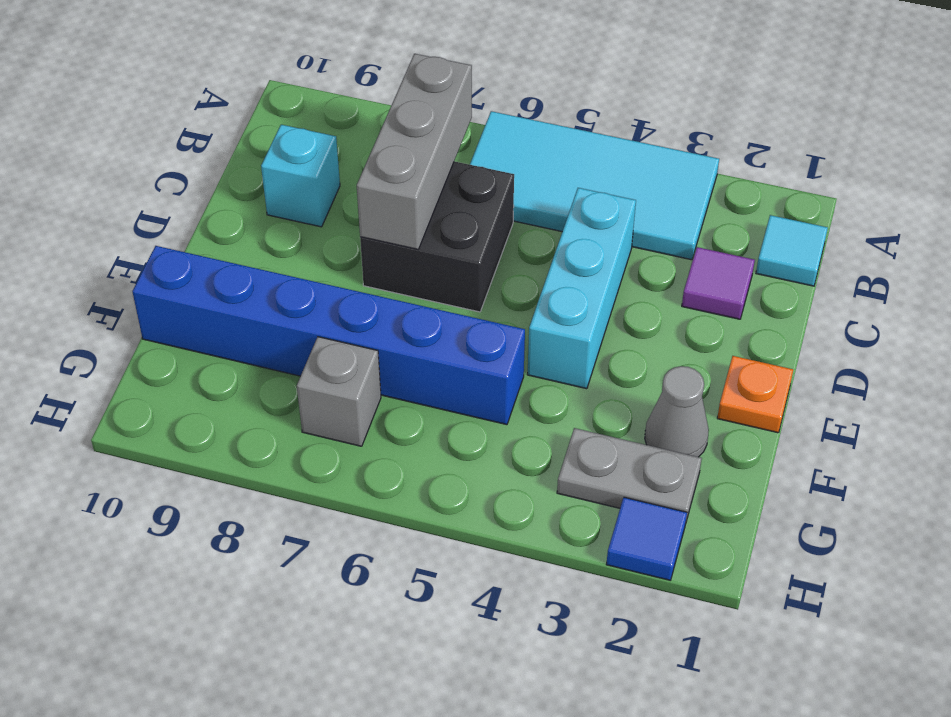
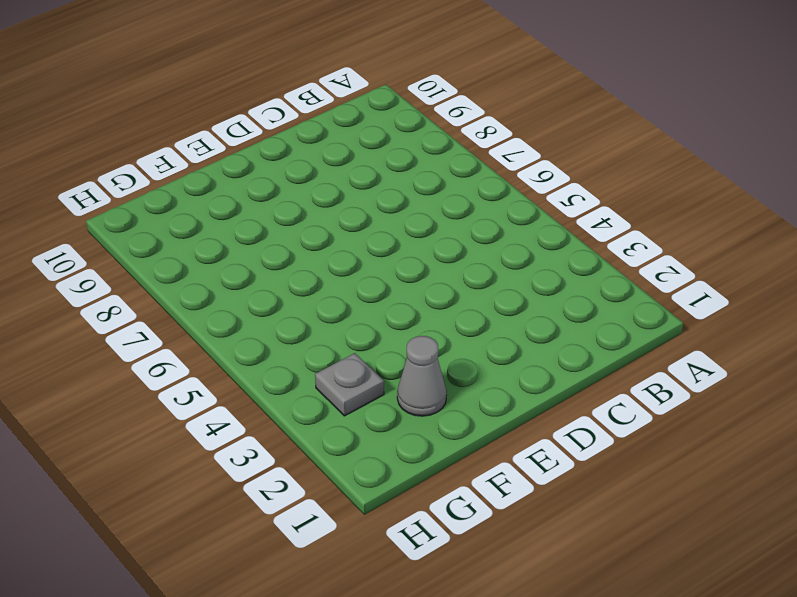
grey 1x1 plate [315,353,384,416] -> grey 1x2 plate [557,428,702,521]
none -> cyan 2x4 tile [470,111,719,260]
none -> cyan 1x1 tile [756,215,828,286]
none -> purple 1x1 tile [682,247,755,319]

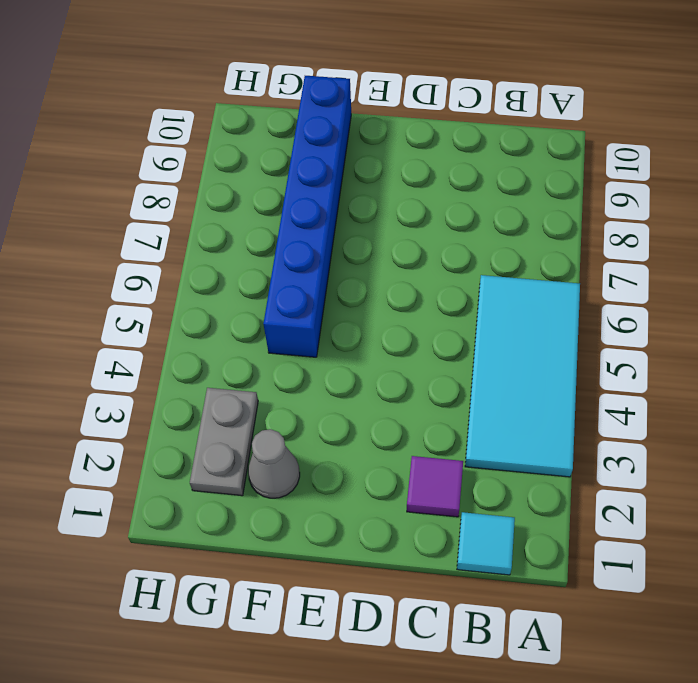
none -> cyan 1x3 brick [527,188,636,389]
none -> black 2x2 brick [360,161,514,312]
none -> cyan 1x1 brick [261,125,340,227]

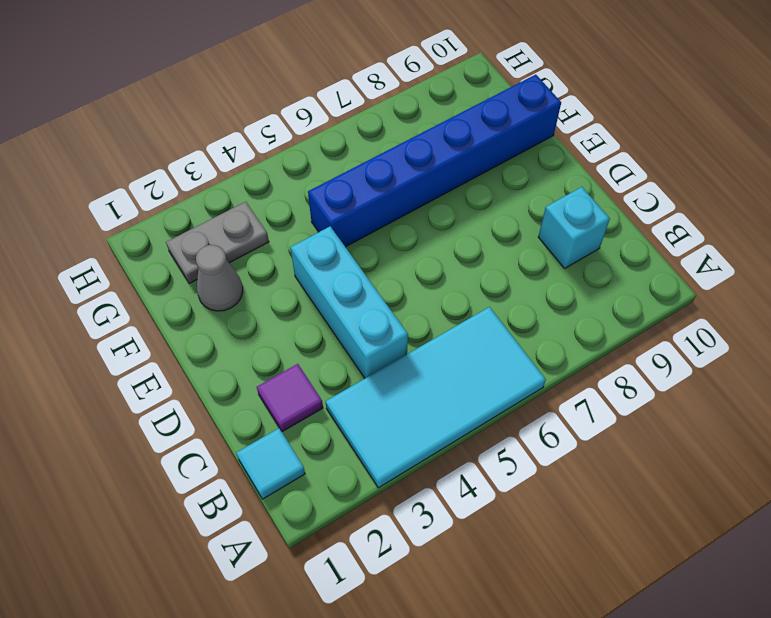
none -> black 2x2 brick [360,161,514,312]
none -> orange 1x1 plate [717,356,793,433]
none -> grey 1x1 brick [297,337,381,446]

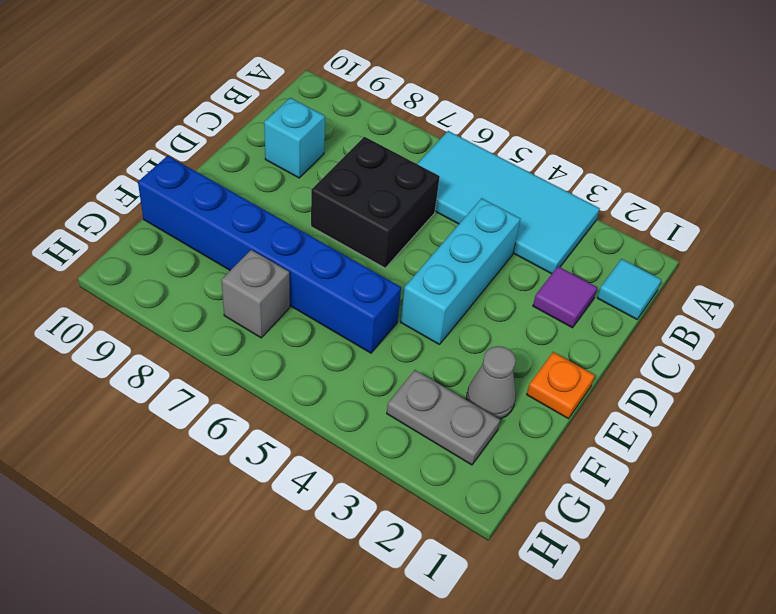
none -> blue 1x1 tile [606,497,687,580]
none -> grey 1x3 brick [357,54,472,249]

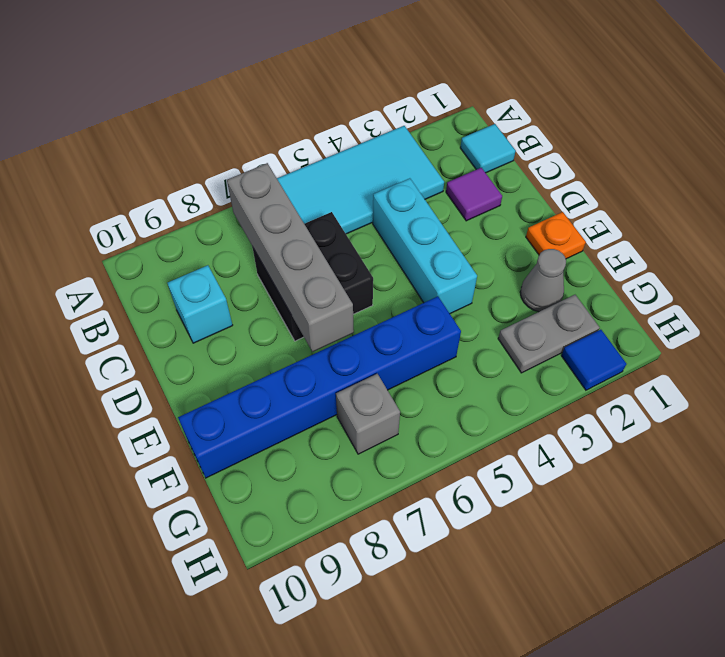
grey 1x4 brick [227,163,354,352] -> grey 1x3 brick [357,54,472,249]

